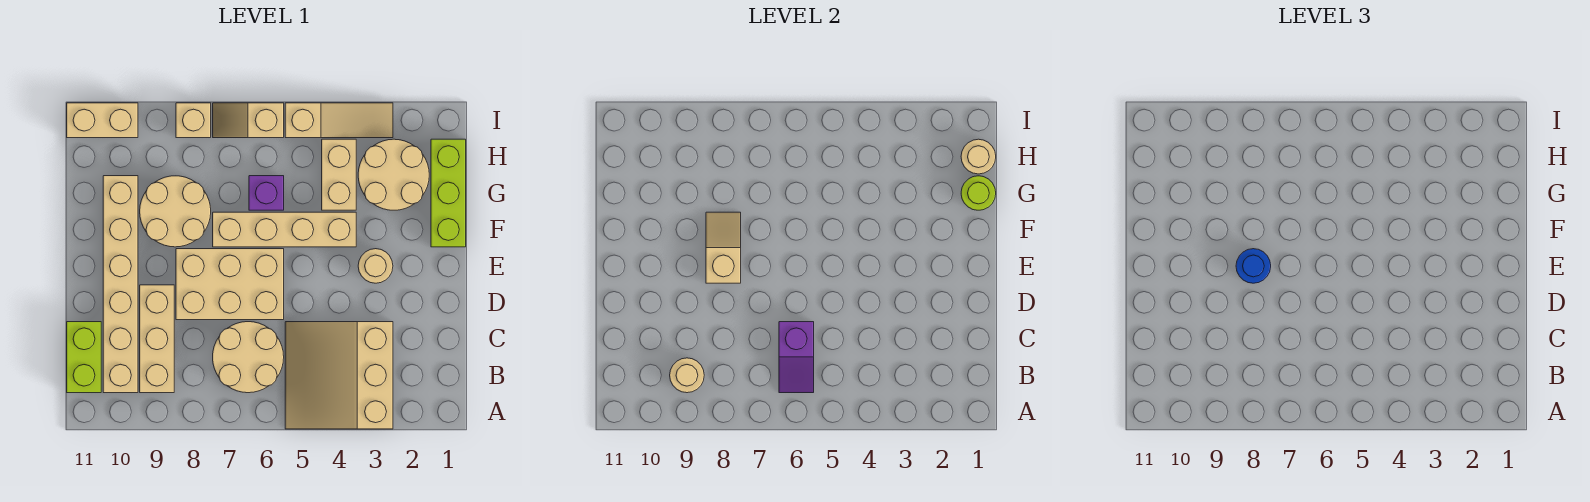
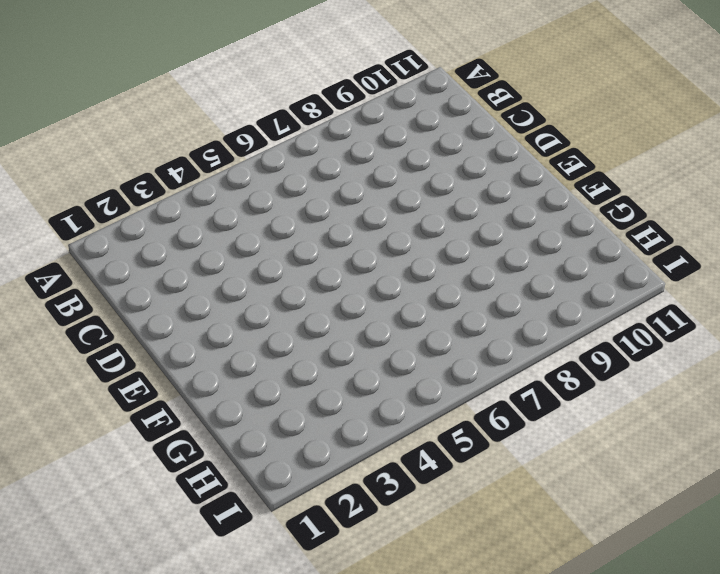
none -> tan 3x3 slope [285,322,393,429]
none -> tan 2x2 round brick [213,322,284,393]
none -> tan 1x3 brick [140,285,174,393]

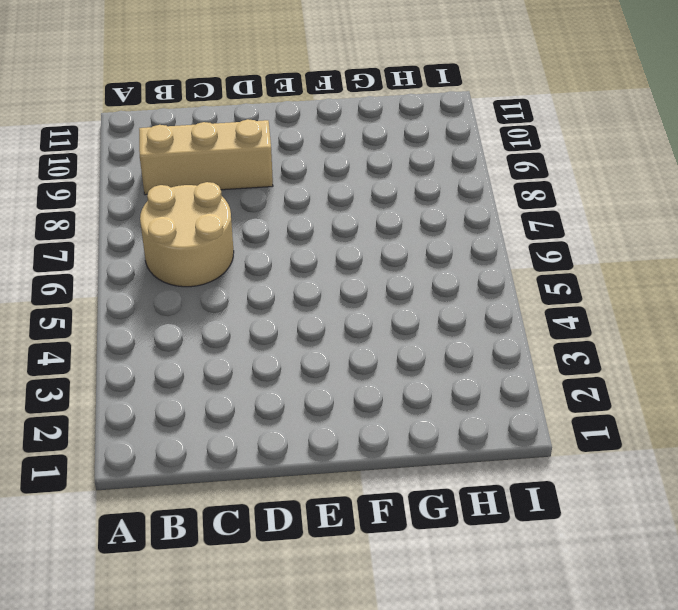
none -> tan 3x3 slope [285,322,393,429]
none -> tan 1x6 brick [103,176,138,393]
none -> lime 1x2 brick [67,322,101,393]

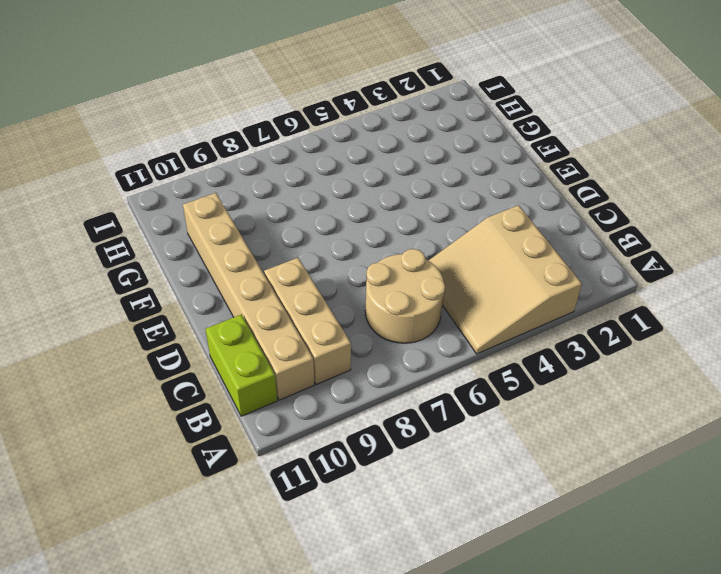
none -> tan 2x3 brick [176,249,284,320]
none -> tan 1x1 round brick [358,249,393,283]
none -> lime 1x3 brick [431,139,466,247]

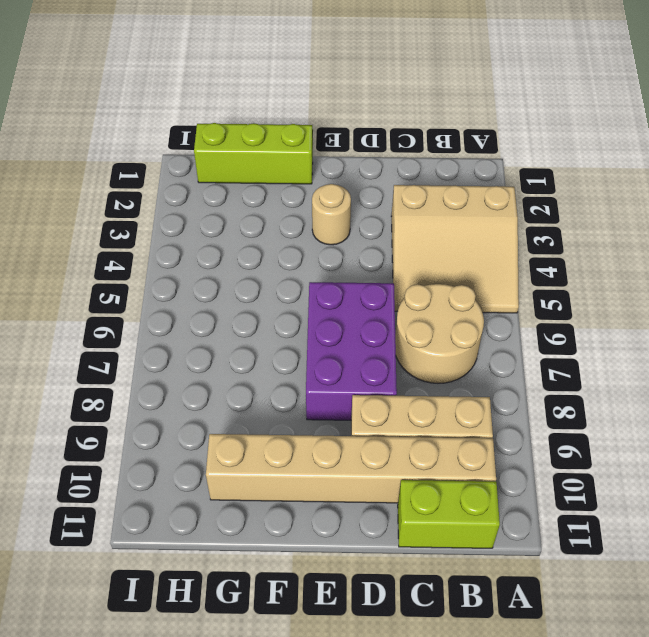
purple 2x3 brick [306,282,397,420] -> tan 2x3 brick [176,249,284,320]
none -> tan 1x4 brick [213,212,356,247]
none -> tan 2x2 round brick [140,176,211,247]
none -> tan 2x2 round brick [358,139,429,210]

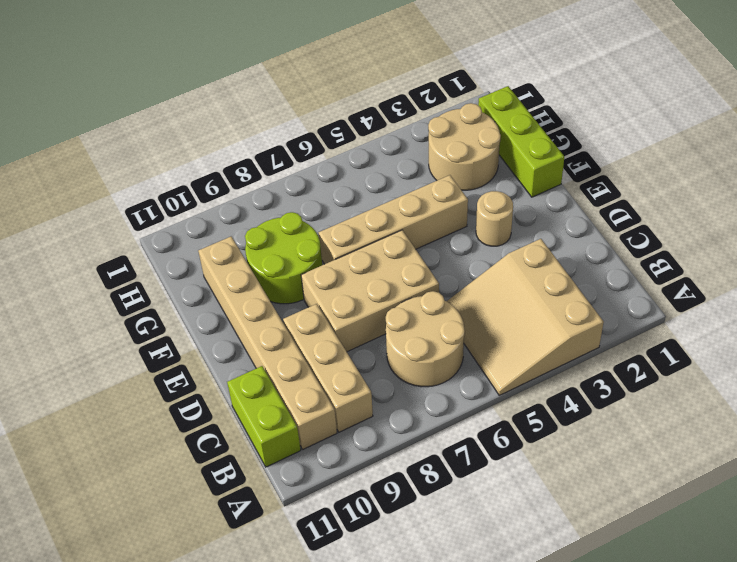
lime 2x2 round brick [245,212,322,304] -> tan 2x2 round brick [140,176,211,247]
none -> tan 1x2 brick [322,139,356,210]
none -> purple 1x1 brick [249,176,284,210]
none -> tan 1x3 slope [285,103,393,138]

